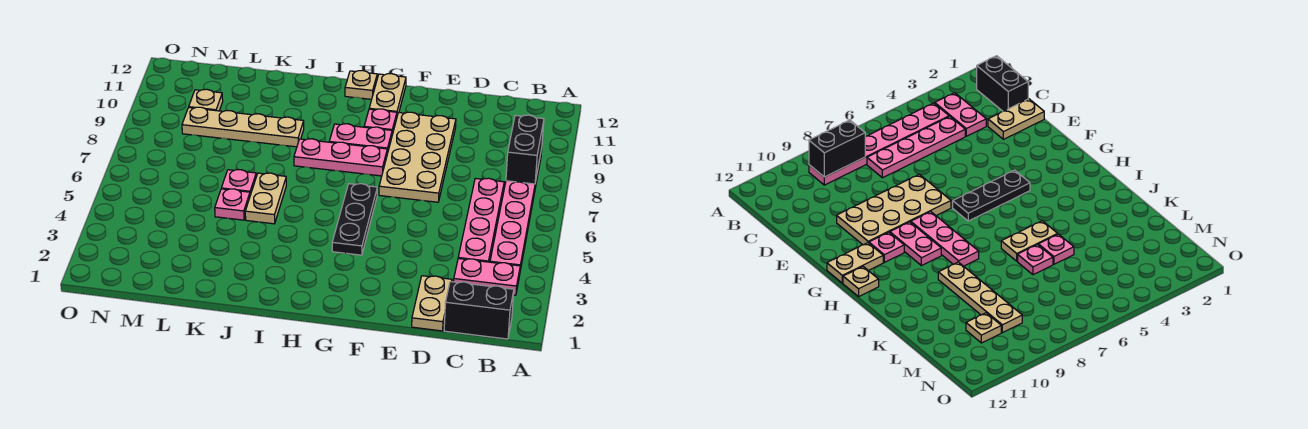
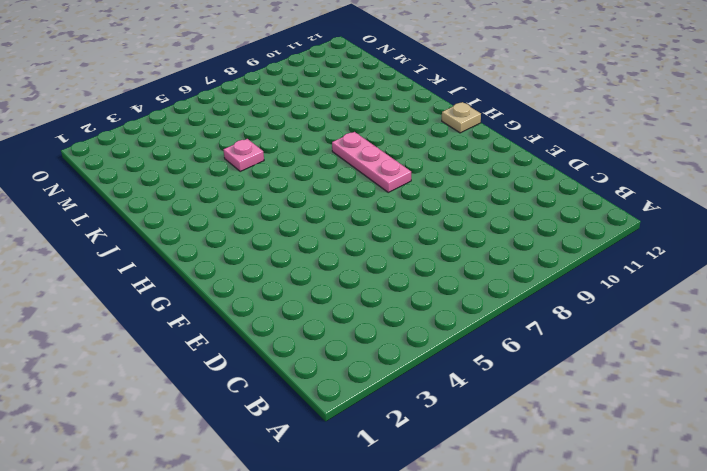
none -> black 1x2 brick [444,282,514,339]
none -> pink 1x2 plate [454,259,520,295]
none -> pink 1x6 plate [490,150,542,271]

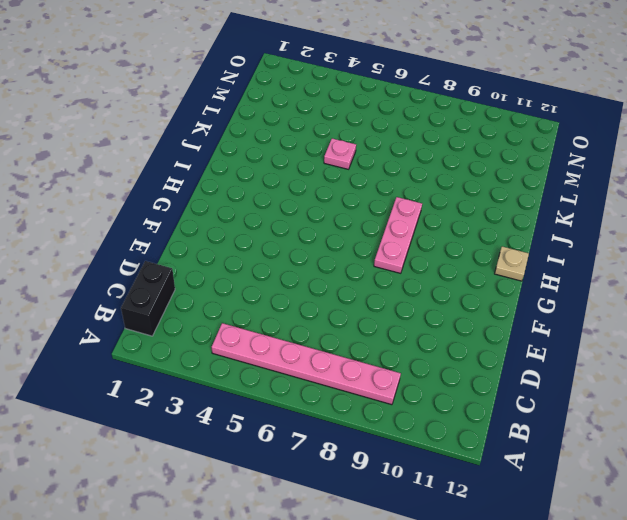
none -> pink 1x2 plate [454,259,520,295]
none -> pink 1x4 plate [458,178,504,262]
none -> tan 1x2 plate [412,276,452,331]

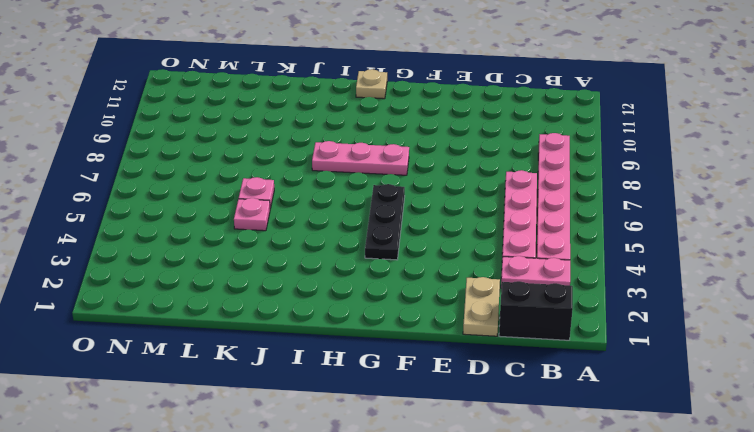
none -> tan 2x4 plate [379,112,456,202]
none -> pink 1x2 plate [329,124,392,154]
none -> pink 1x1 plate [364,109,397,135]

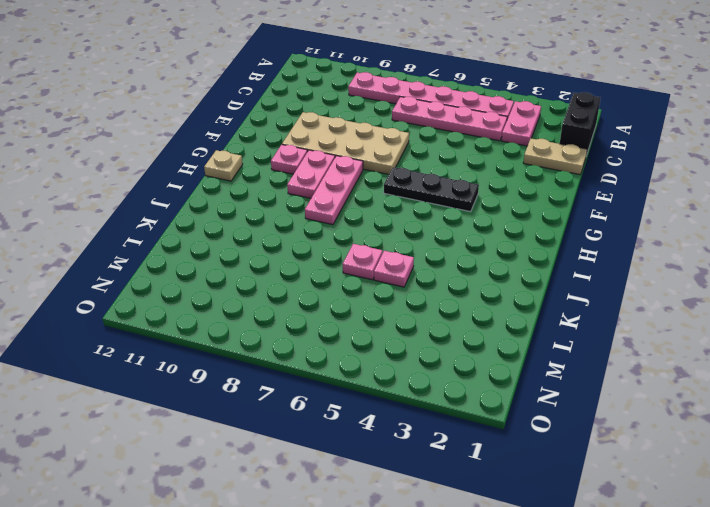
none -> tan 1x2 plate [369,74,406,116]
none -> tan 1x2 plate [245,173,286,224]
none -> tan 1x4 plate [182,107,304,147]

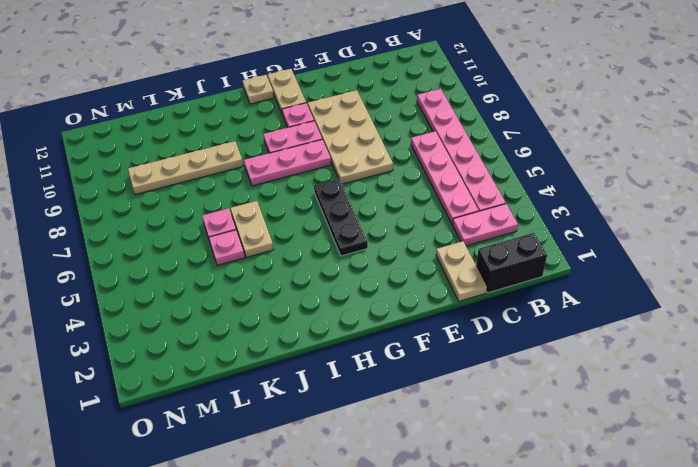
none -> tan 1x1 plate [189,89,223,111]
none -> black 1x2 brick [506,115,544,184]

